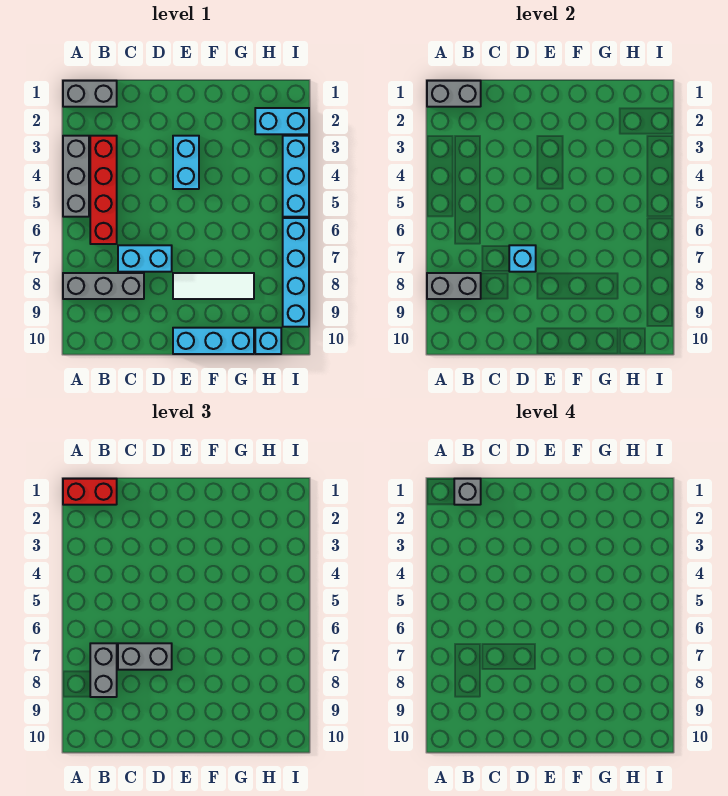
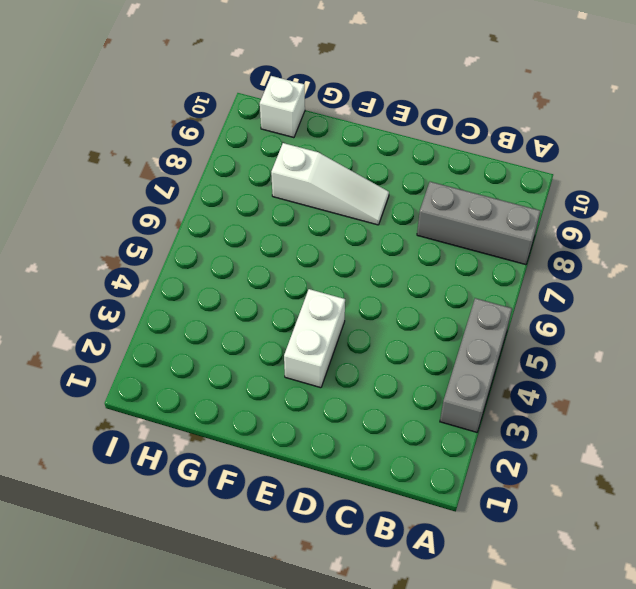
white 1x2 brick [284,289,345,388] -> cyan 1x2 brick [173,136,199,189]
white 1x3 slope [271,143,389,225] -> white 1x3 tile [173,273,254,299]
white 1x1 brick [260,76,305,138] -> cyan 1x1 brick [255,328,281,354]
none -> grey 1x2 brick [63,81,117,107]
none -> red 1x4 brick [90,136,117,244]
none -> cyan 1x2 brick [118,245,172,272]

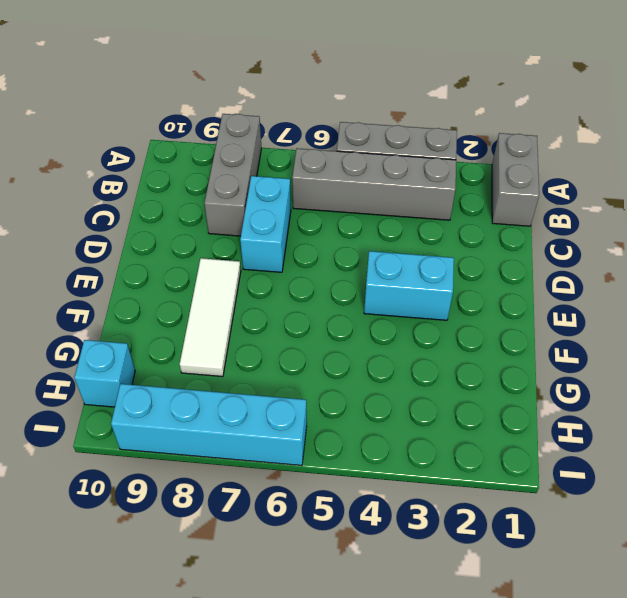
grey 1x4 brick [292,148,456,220] -> red 1x4 brick [90,136,117,244]
none -> cyan 1x3 brick [173,328,254,354]
none -> cyan 1x2 brick [255,108,309,134]
none -> cyan 1x3 brick [283,136,309,217]

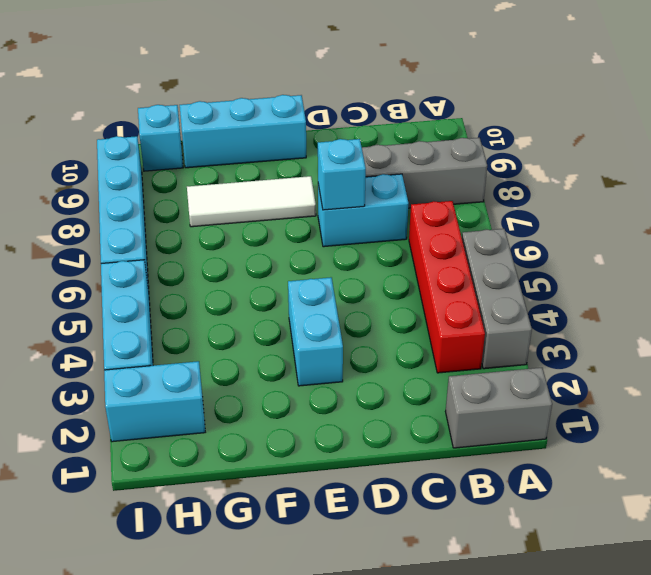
none -> grey 1x2 brick [427,81,481,107]
none -> grey 1x2 brick [427,273,481,299]
none -> red 1x2 brick [63,479,117,505]

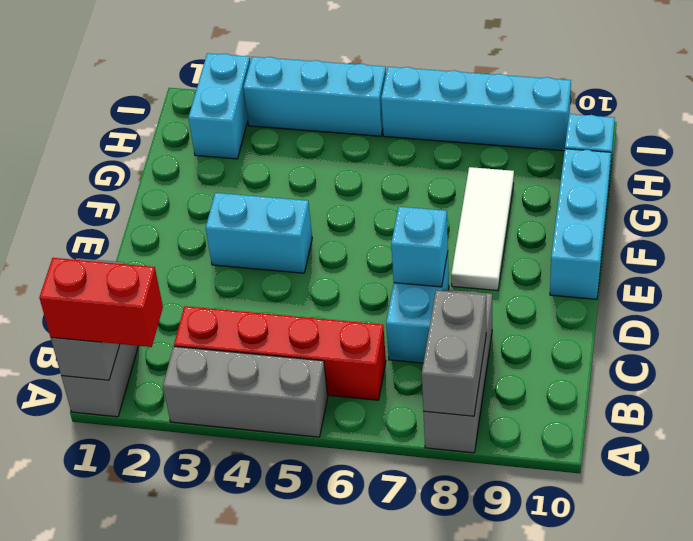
red 1x2 brick [39,258,163,347] -> red 1x2 brick turned to [63,479,117,505]
none -> grey 1x2 brick [90,643,117,697]
none -> grey 1x2 brick [118,643,172,670]
none -> grey 1x1 brick [454,479,481,505]

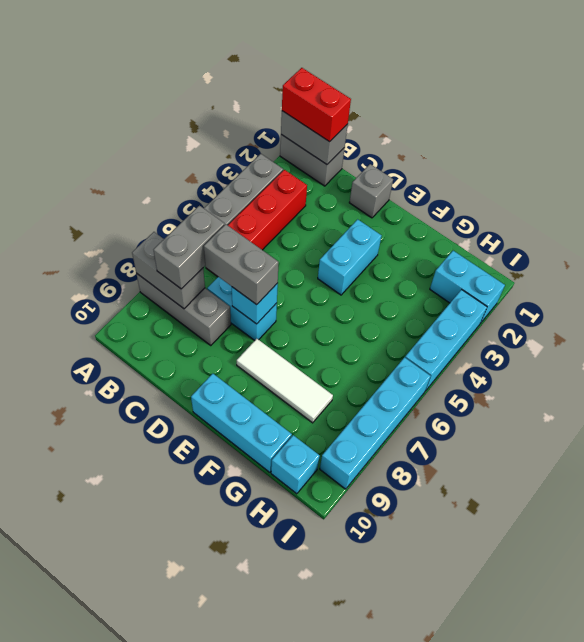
grey 1x1 brick [349,164,393,218] -> grey 1x1 brick moved to [454,479,481,505]

